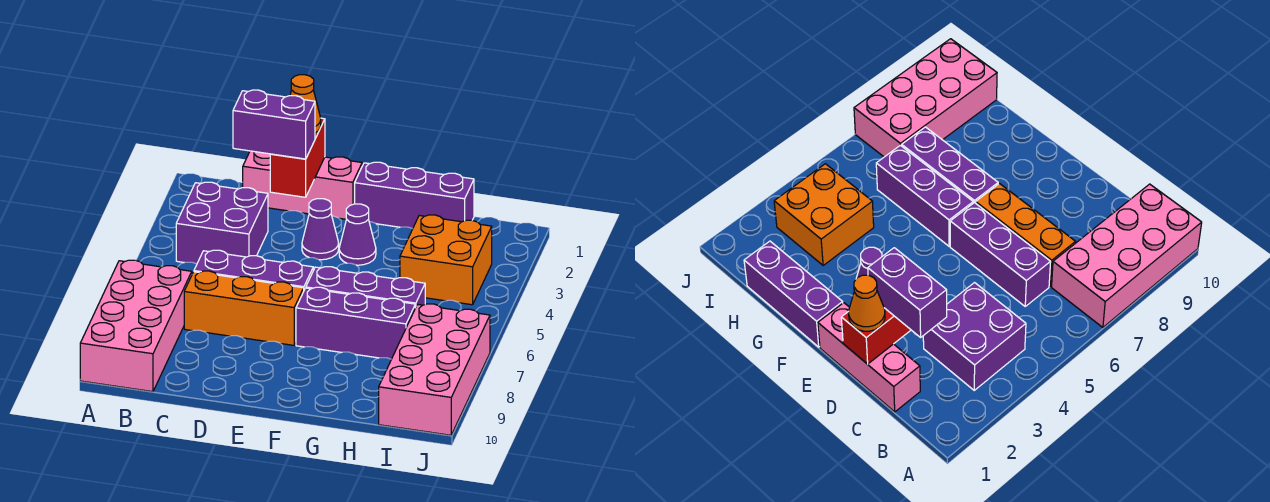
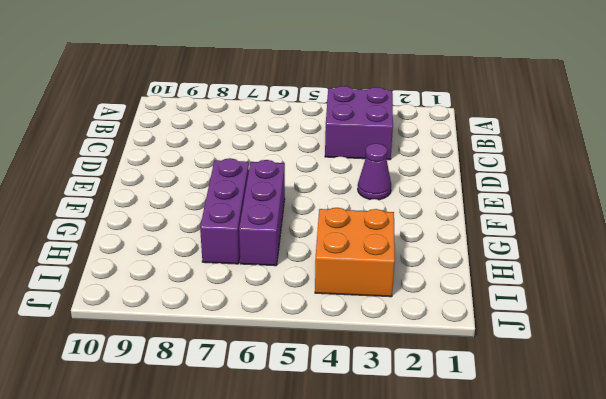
none -> pink 2x4 brick [80,260,192,392]
none -> pink 1x3 brick [243,151,362,219]
none -> purple 1x3 brick [194,250,313,290]

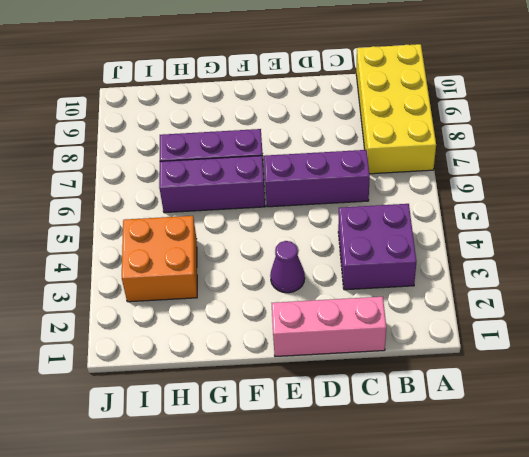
yellow 2x4 brick [356,44,436,174] -> pink 2x4 brick [80,260,192,392]
none -> orange 1x3 brick [184,271,304,345]
none -> purple 1x3 brick [355,162,474,229]
none -> purple 1x1 cone [339,204,376,265]

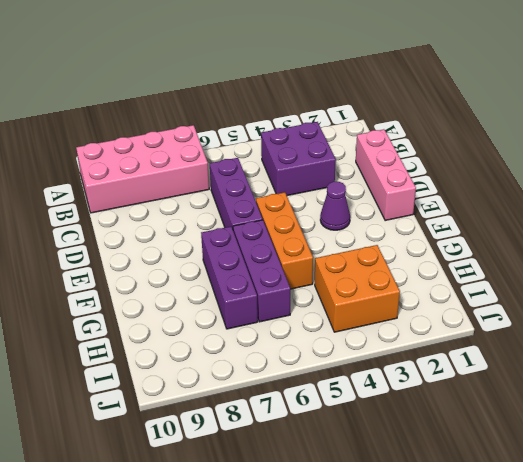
orange 1x3 brick [256,192,313,289] -> orange 1x3 brick moved to [184,271,304,345]
none -> purple 1x3 brick [355,162,474,229]
none -> purple 1x1 cone [339,204,376,265]
none -> pink 2x4 brick [379,304,490,435]

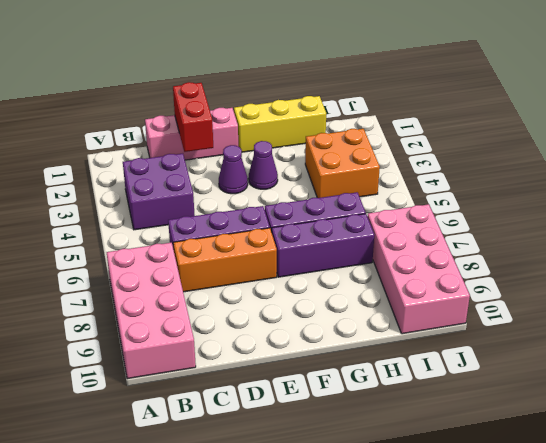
yellow 1x3 brick [234,96,326,152] -> purple 1x3 brick [355,162,474,229]
none -> purple 1x2 brick [233,90,315,159]
none -> orange 1x1 cone [290,75,321,133]

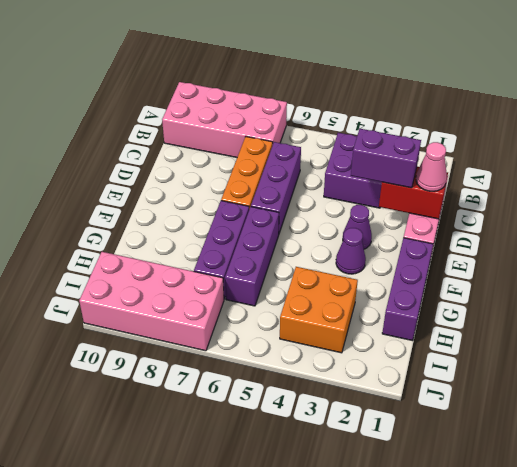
pink 1x1 cone [416,142,447,191] -> orange 1x1 cone [290,75,321,133]
purple 1x2 brick [351,129,421,188] -> purple 1x2 brick turned to [233,90,315,159]

